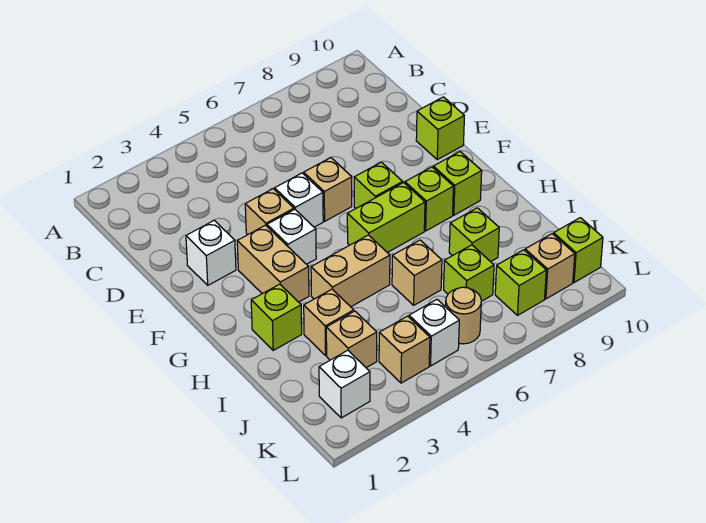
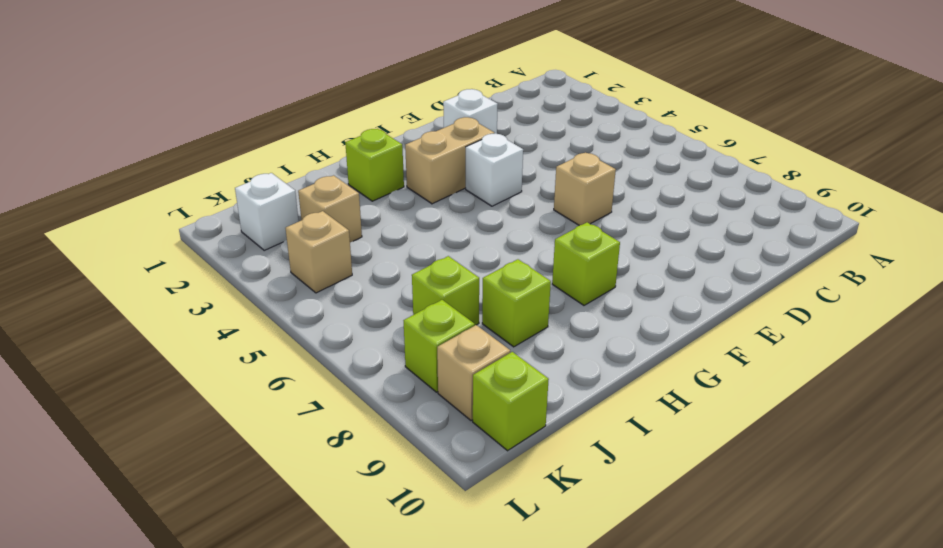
none -> tan 1x1 brick [245,189,294,235]
none -> white 1x1 brick [275,173,323,227]
none -> lime 1x1 brick [416,97,464,160]

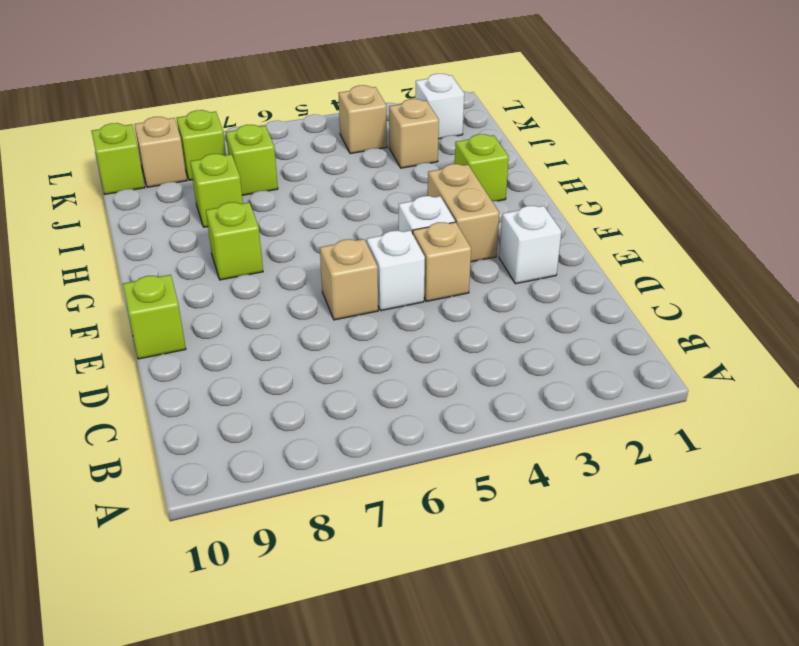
none -> lime 1x1 brick [354,162,403,208]
none -> lime 1x2 brick [347,183,425,253]
none -> lime 1x1 brick [433,152,482,215]

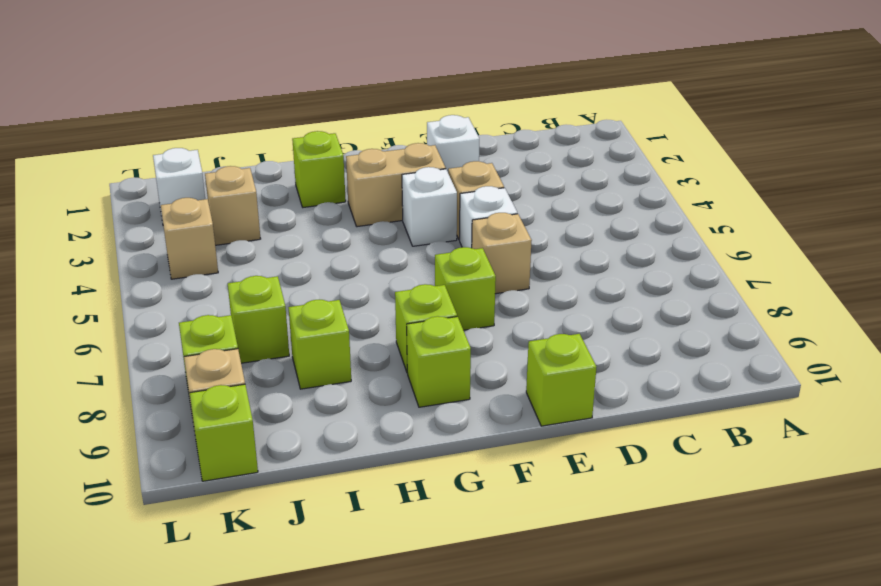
none -> lime 1x2 brick [347,183,425,253]
none -> tan 1x2 brick [311,235,390,307]
none -> tan 1x1 brick [304,289,354,355]

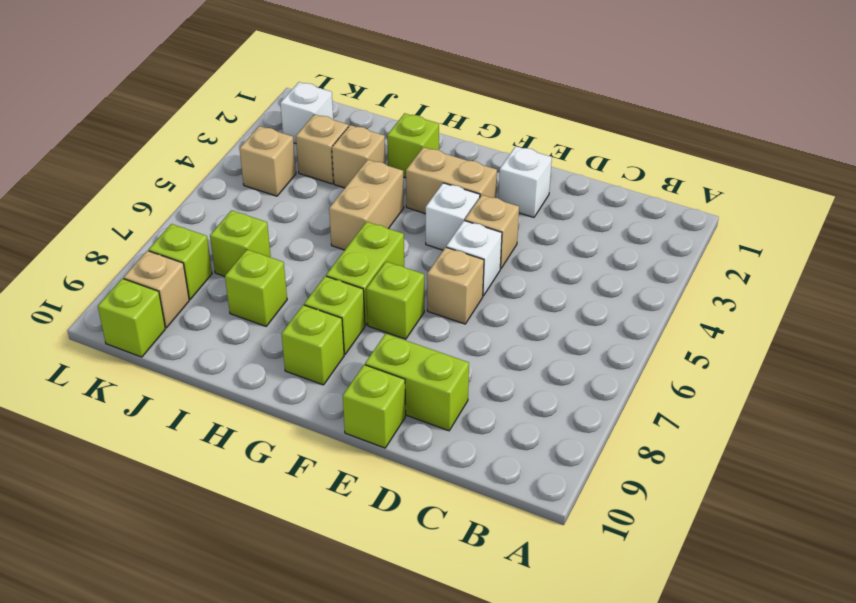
lime 1x2 brick [365,334,469,431] -> none
none -> tan 1x1 brick [392,240,442,305]
none -> white 1x1 brick [409,300,459,366]
none -> tan 1x1 round brick [446,287,481,344]

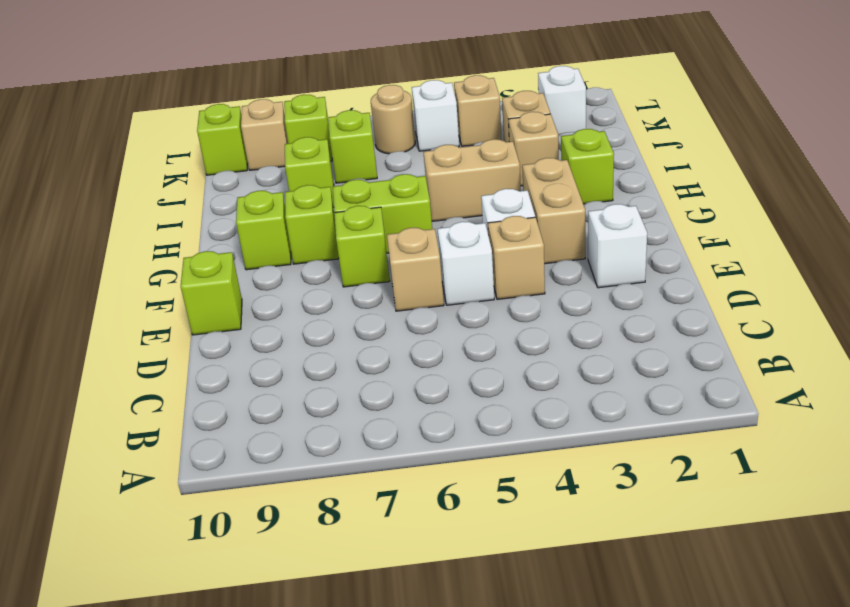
none -> tan 1x1 brick [392,240,442,305]

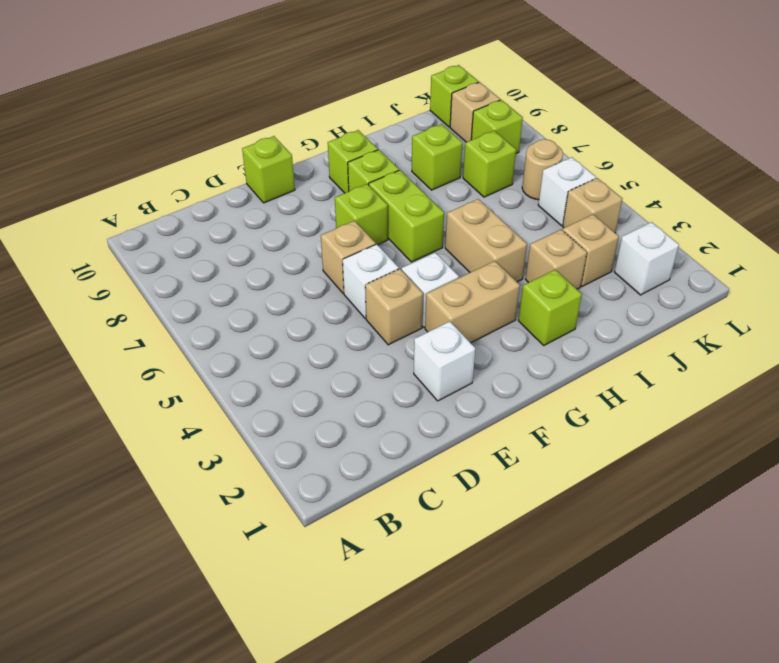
none -> tan 1x1 brick [392,240,442,305]

